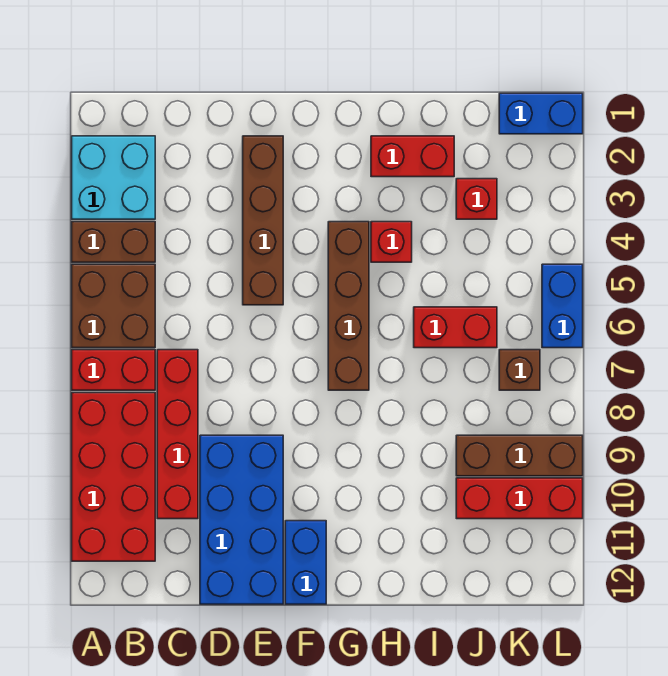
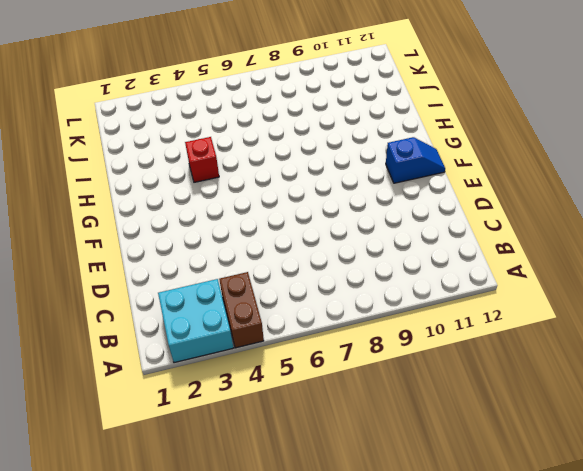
blue 1x2 slope [386,137,445,183] -> blue 1x2 brick [285,521,326,604]
none -> brown 2x2 brick [72,264,155,348]
none -> red 1x2 brick [72,350,155,390]
none -> red 2x4 brick [72,393,155,561]

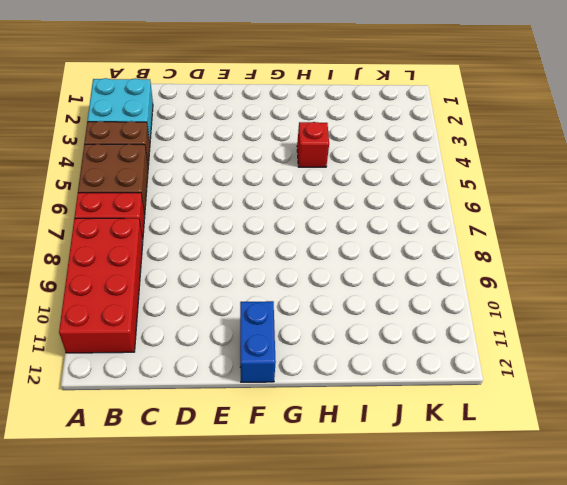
none -> red 1x4 brick [157,350,198,519]
none -> blue 2x4 brick [200,435,283,604]
none -> brown 1x4 brick [243,136,283,305]

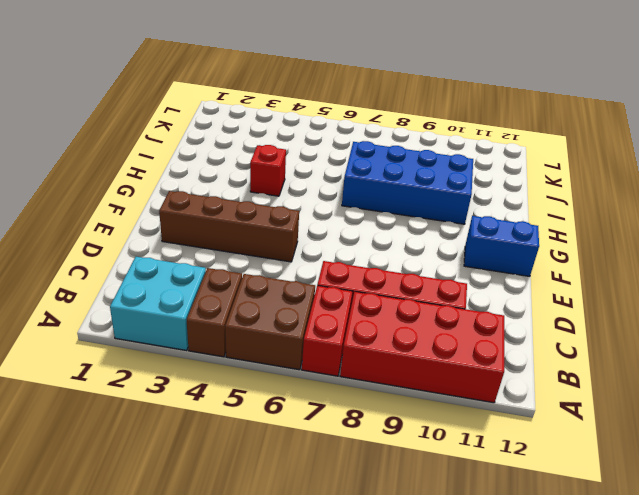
blue 2x4 brick [342,141,473,224] -> blue 2x4 brick moved to [200,435,283,604]
none -> brown 1x4 brick [328,222,369,390]
none -> red 1x2 brick [371,136,454,177]
none -> red 1x2 brick [414,307,497,348]

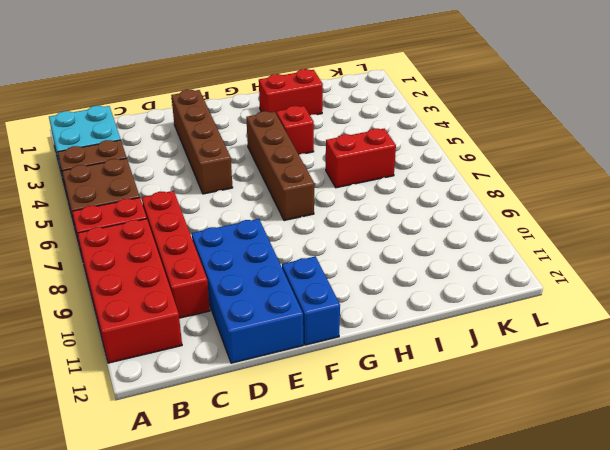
none -> red 1x1 brick [456,179,497,219]
none -> brown 1x3 brick [456,435,583,476]
none -> red 1x3 brick [456,478,583,519]

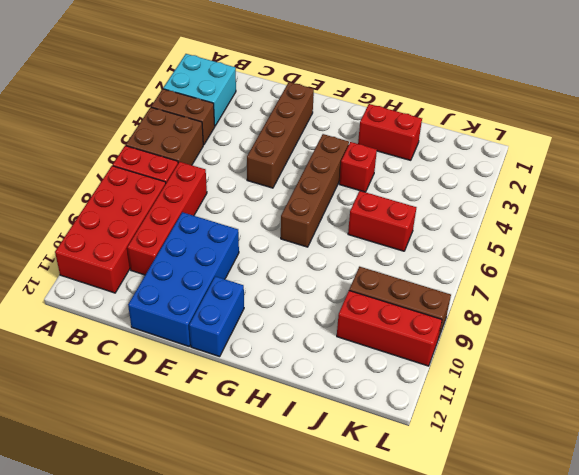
none -> red 1x1 brick [456,179,497,219]
none -> blue 1x2 brick [499,93,583,134]
none -> brown 1x1 brick [499,350,540,390]

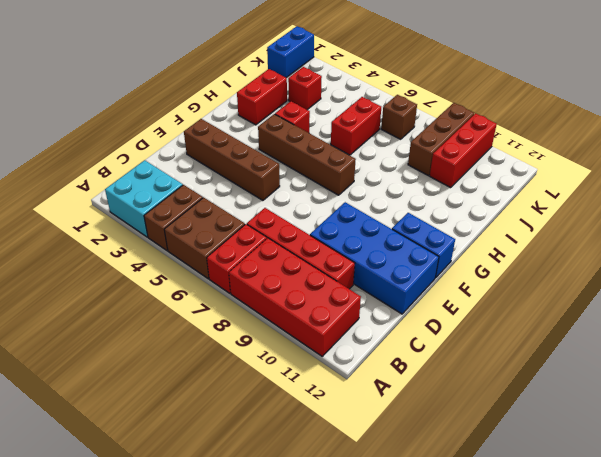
none -> blue 1x2 brick [542,264,583,348]

